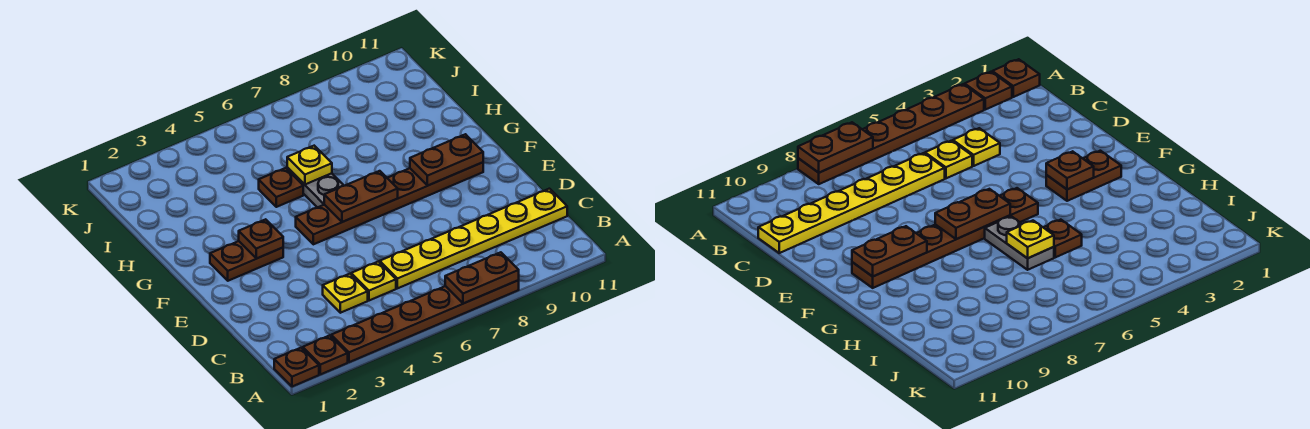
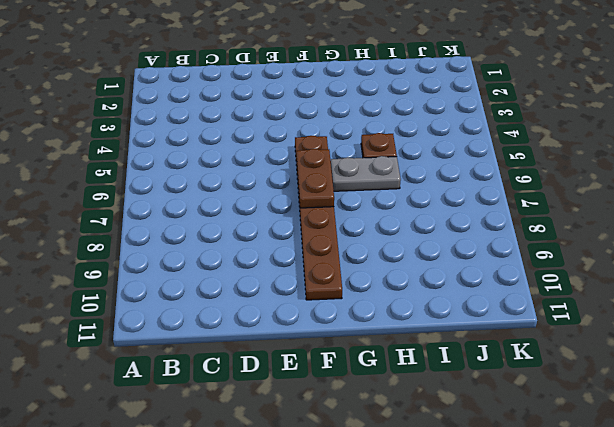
none -> brown 1x1 plate [274,348,319,387]
none -> brown 1x1 plate [303,335,348,374]
none -> brown 1x6 plate [331,280,519,362]

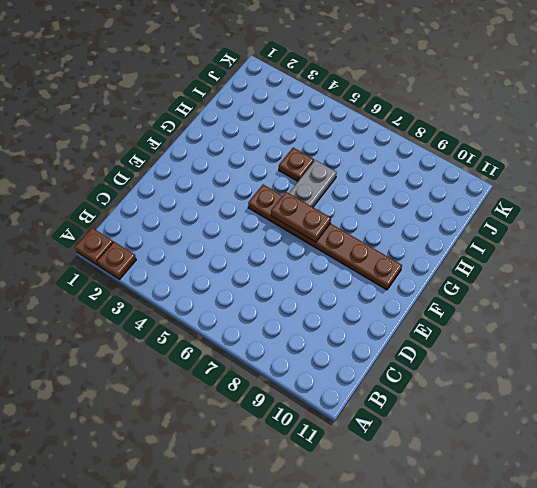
none -> brown 1x6 plate [331,280,519,362]
none -> yellow 1x1 plate [323,274,368,313]
none -> yellow 1x1 plate [351,262,396,301]

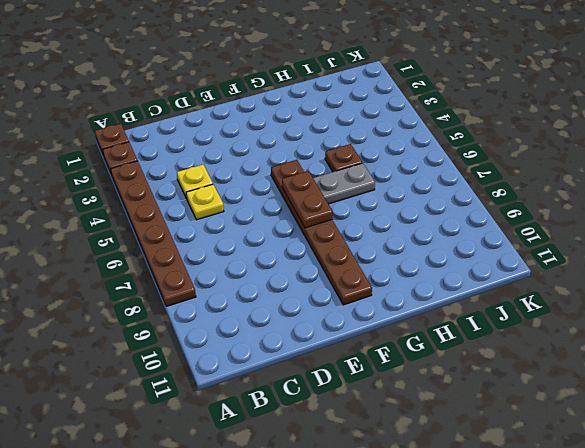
none -> yellow 1x6 plate [380,189,567,288]
none -> brown 1x2 plate [210,241,283,281]
none -> brown 1x2 plate [445,252,519,304]

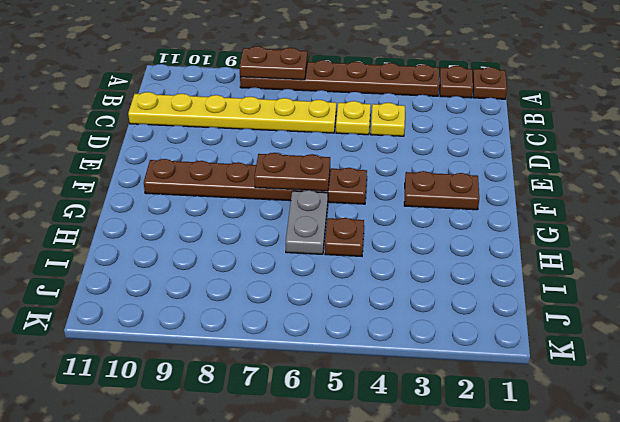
none -> brown 1x1 plate [239,219,283,258]
none -> brown 1x2 plate [410,134,483,186]
none -> yellow 1x1 plate [287,146,332,184]

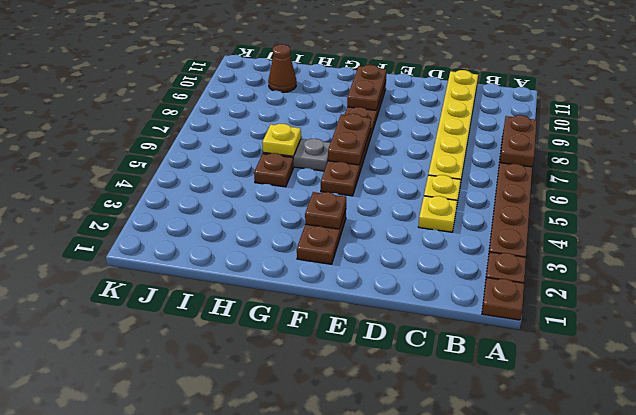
brown 1x1 cone [268,44,296,92] -> none

